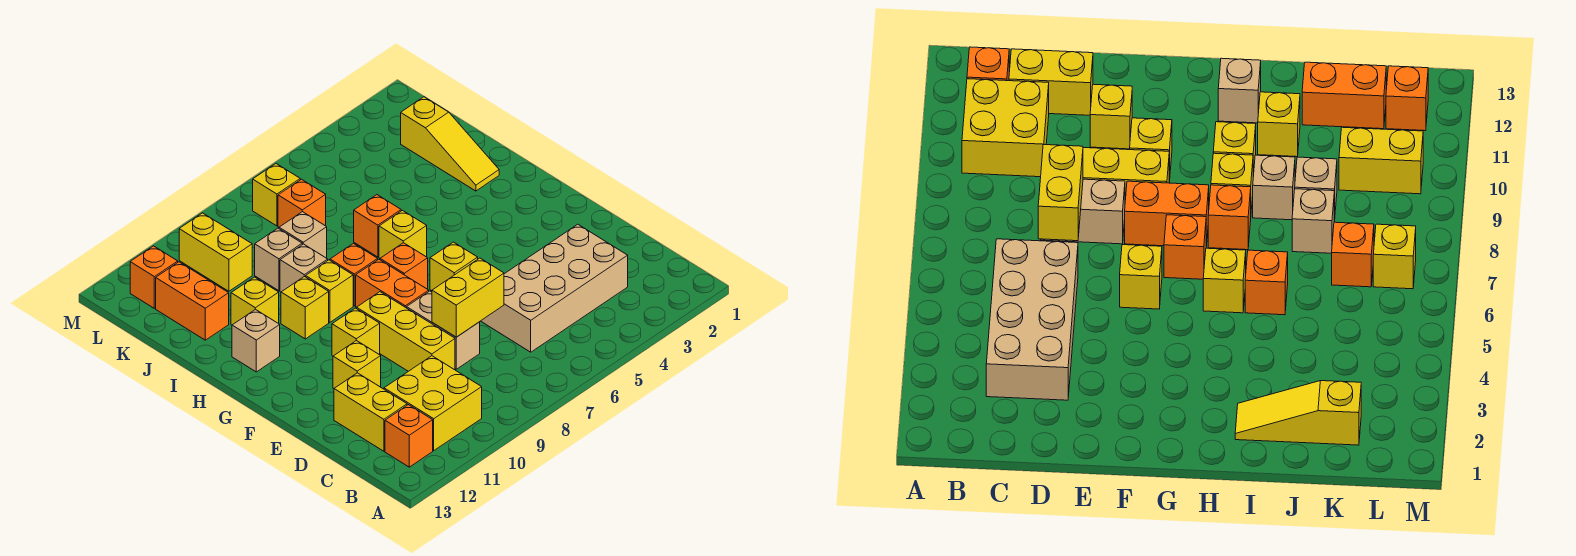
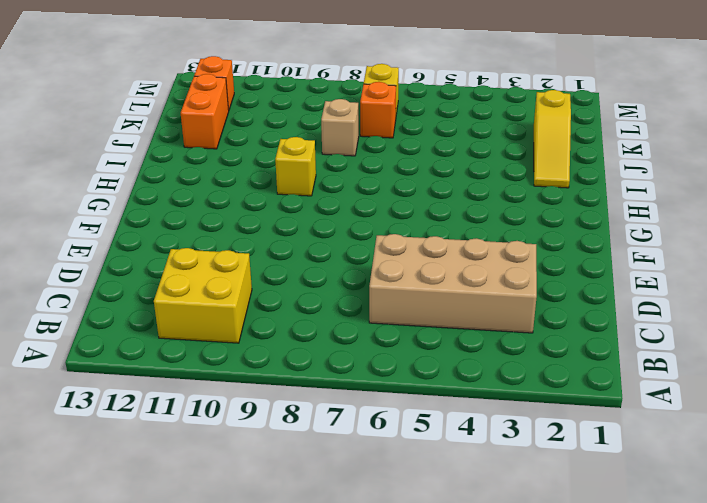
none -> orange 1x1 brick [385,405,433,467]
none -> yellow 1x2 brick [334,373,407,451]
none -> tan 1x2 brick [407,291,480,369]

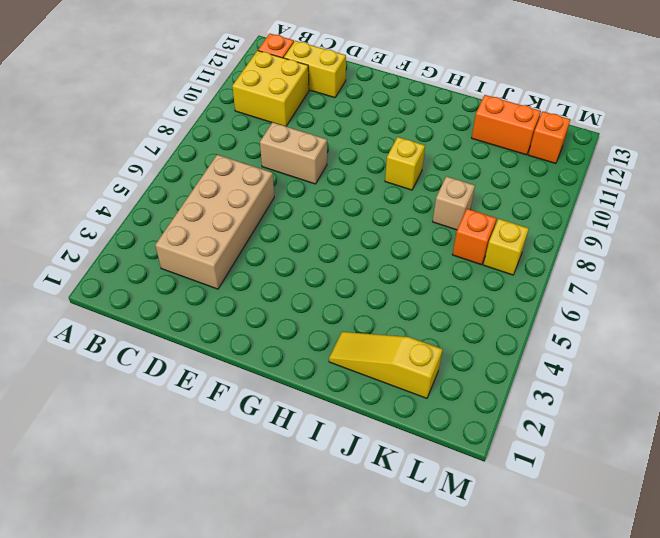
none -> yellow 1x3 brick [357,292,455,371]
none -> yellow 1x1 brick [333,340,381,388]
none -> yellow 1x1 brick [430,242,478,291]

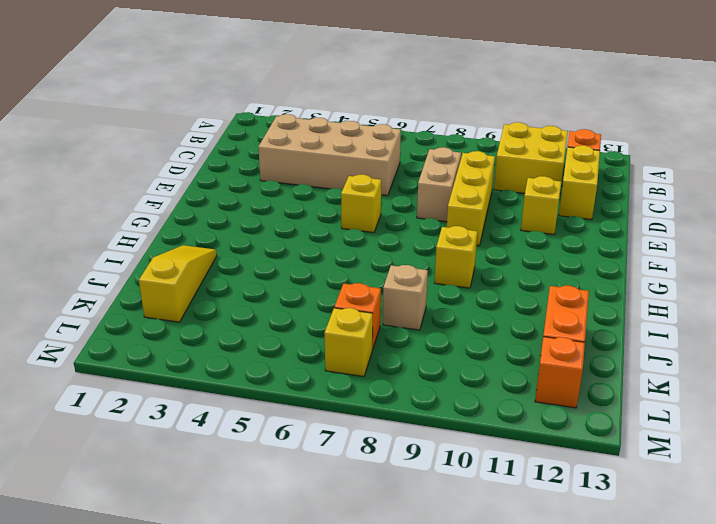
none -> orange 1x2 brick [356,259,429,308]
none -> yellow 1x1 brick [332,308,380,356]
none -> orange 1x1 brick [380,243,428,289]

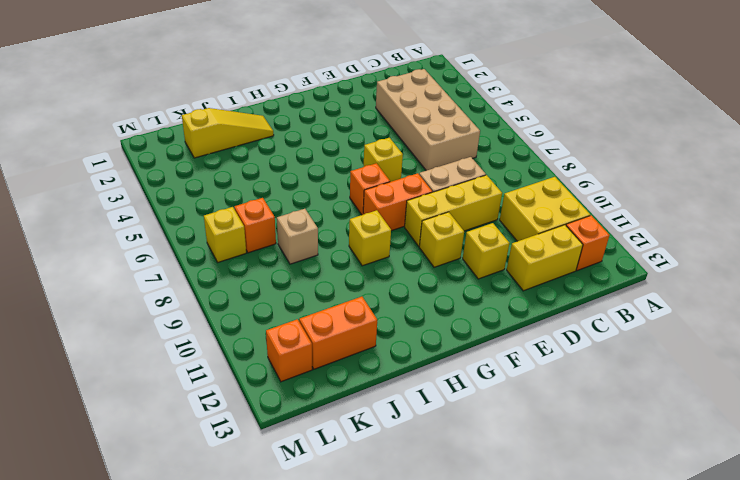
none -> yellow 1x1 brick [379,210,427,258]
none -> orange 1x1 brick [330,243,378,306]
none -> yellow 1x1 brick [281,276,329,339]

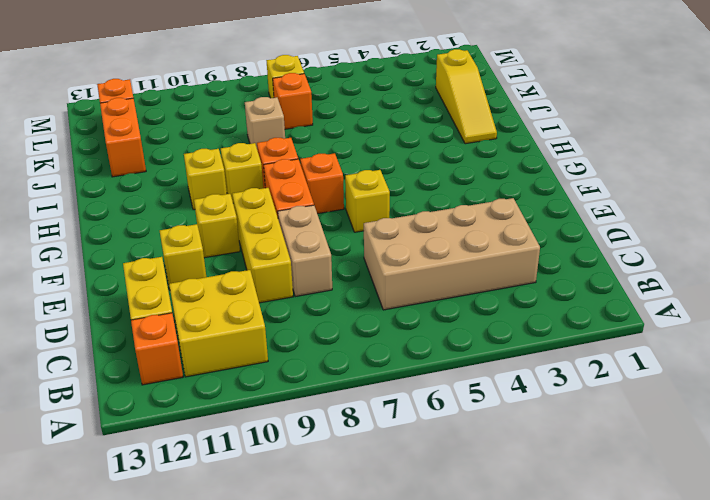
none -> yellow 1x1 brick [379,210,427,258]
none -> tan 1x1 brick [232,309,280,372]
none -> orange 1x1 brick [354,195,401,257]

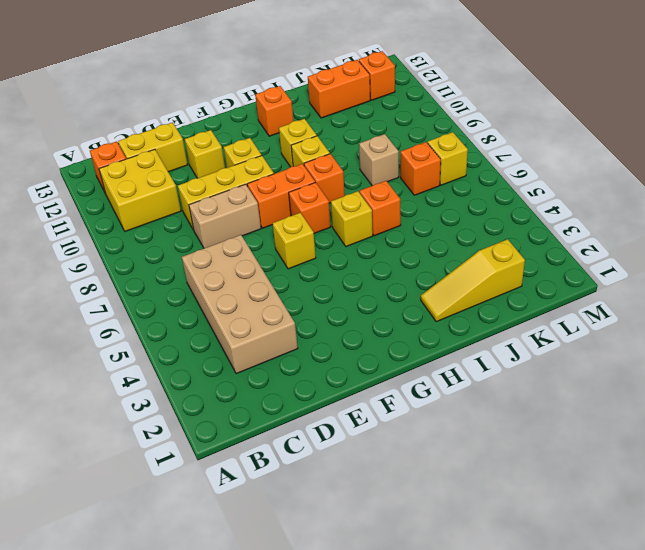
orange 1x1 brick [255,86,293,136] -> tan 1x1 brick [232,309,280,372]
none -> tan 1x1 brick [280,244,328,292]
none -> yellow 1x1 brick [231,277,279,325]
none -> tan 1x1 brick [255,228,302,291]

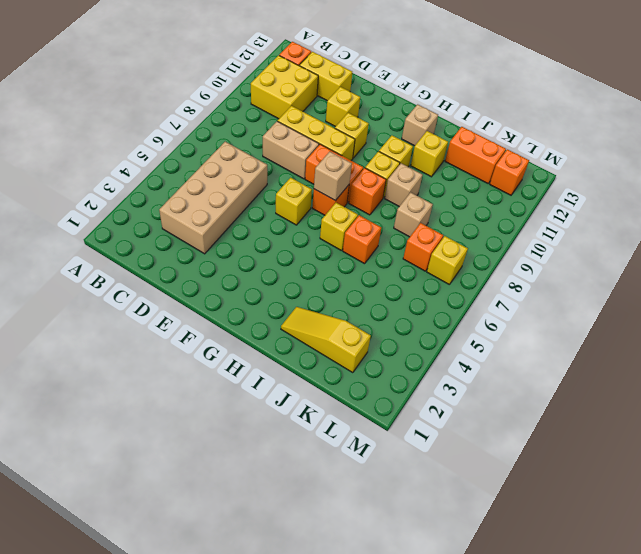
tan 1x1 brick [314,152,352,201] -> tan 1x1 brick moved to [255,228,302,291]
none -> yellow 1x2 brick [179,213,252,291]
none -> yellow 1x2 brick [432,258,504,337]

